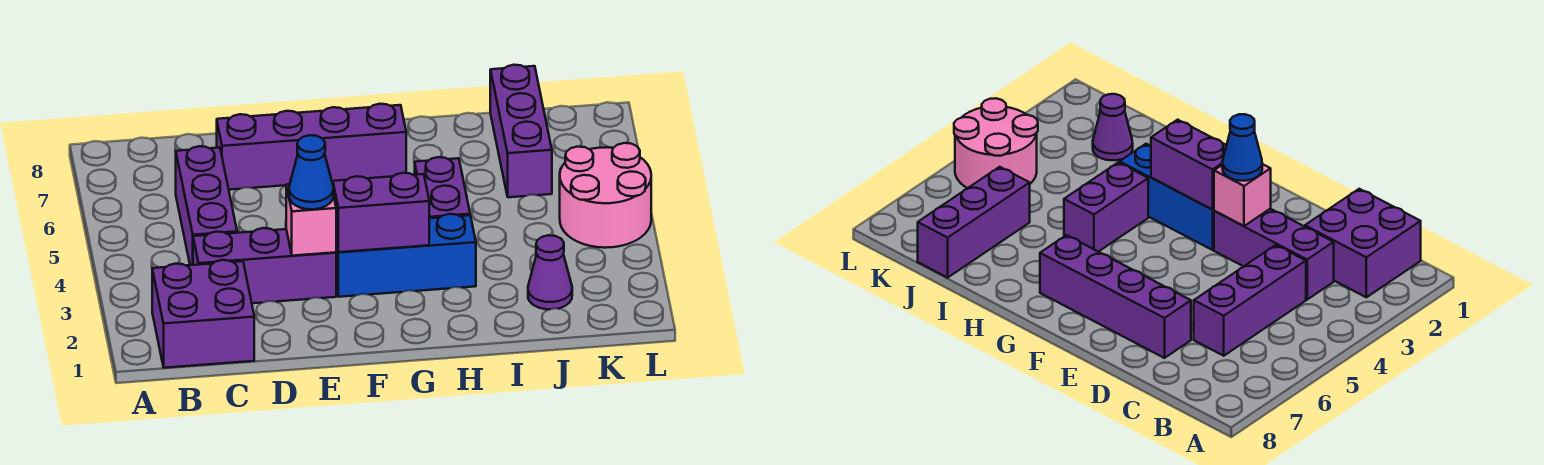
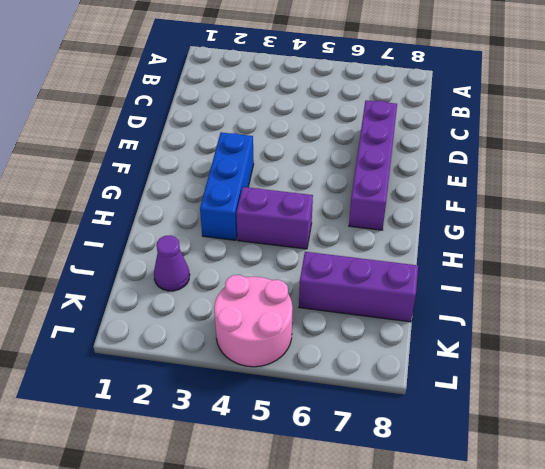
none -> purple 2x2 brick [152,260,254,368]
none -> purple 1x3 brick [193,228,336,303]
none -> purple 1x3 brick [176,146,237,265]

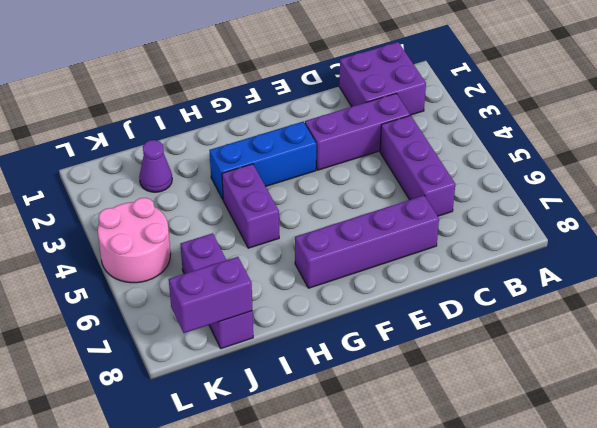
purple 1x2 brick [169,257,252,333] -> purple 1x2 brick moved to [333,173,429,252]
none -> pink 1x1 brick [286,184,336,256]
none -> blue 1x1 cone [289,135,333,209]

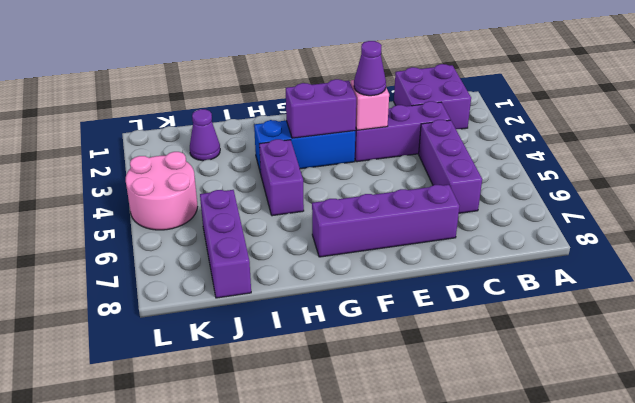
purple 1x1 cone [354,41,386,96] -> blue 1x1 cone [289,135,333,209]

